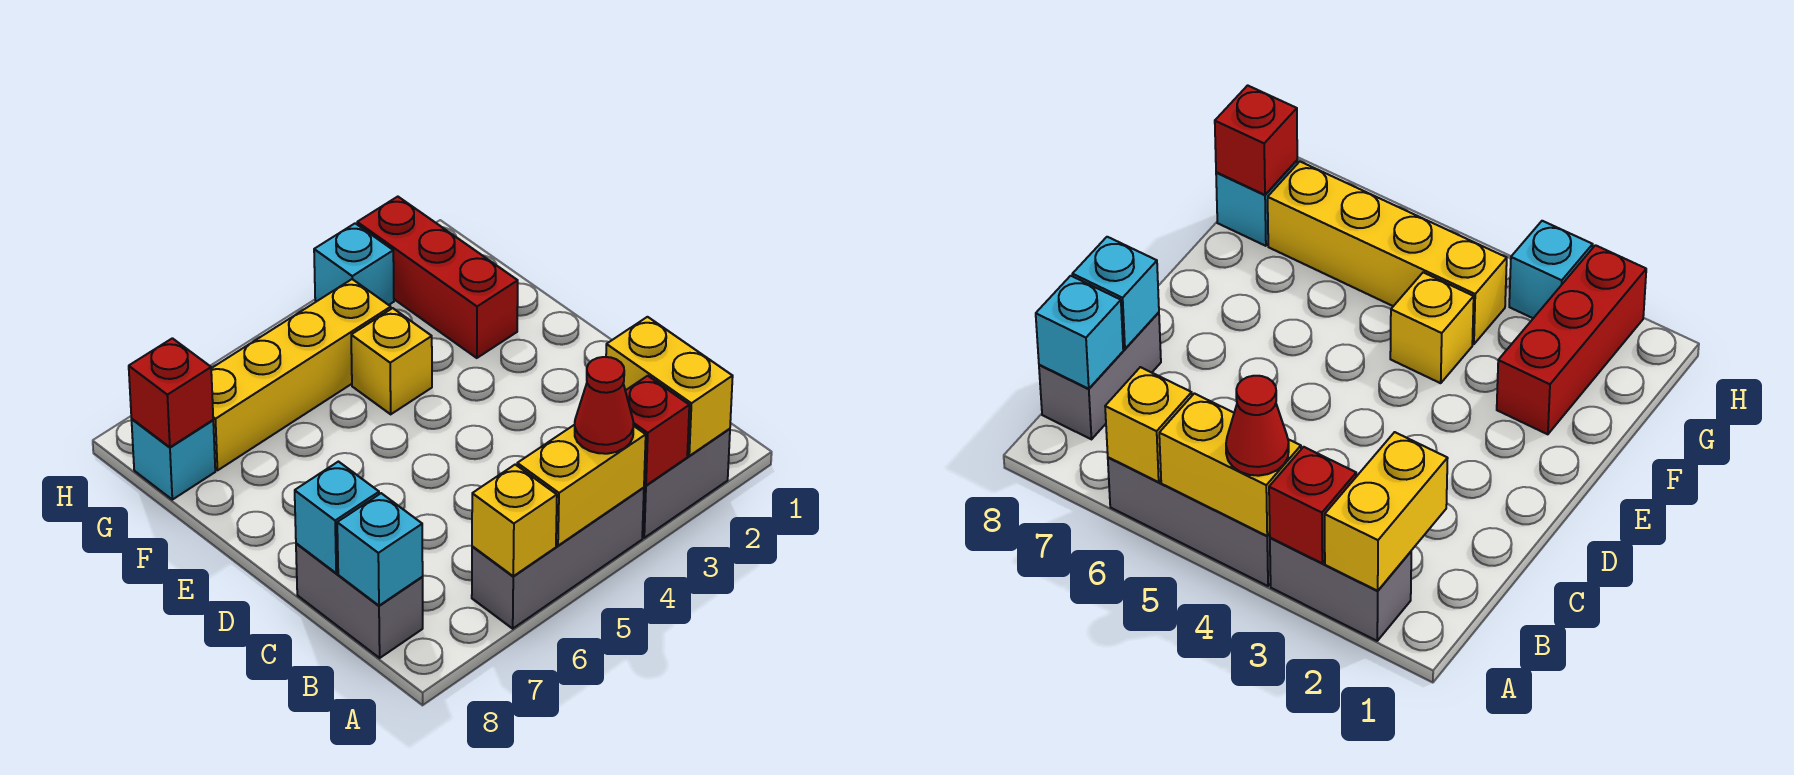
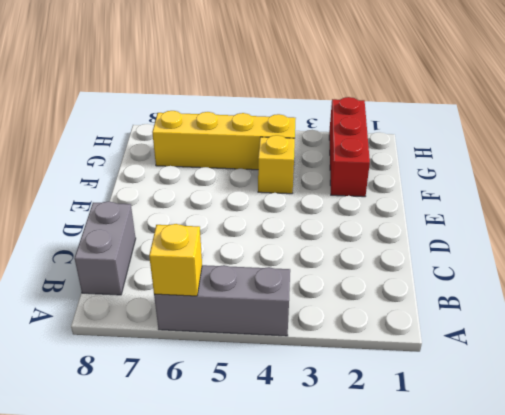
none -> grey 1x2 brick [642,429,730,538]
none -> cyan 1x1 brick [131,419,215,500]
none -> cyan 1x1 brick [314,223,394,305]

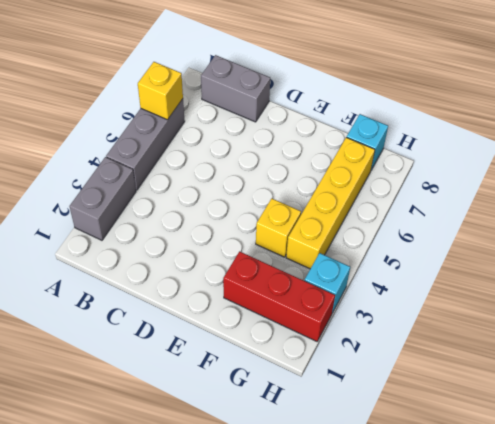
none -> yellow 1x2 brick [606,317,733,456]
none -> red 1x1 brick [625,376,689,485]
none -> yellow 1x2 brick [517,425,646,546]

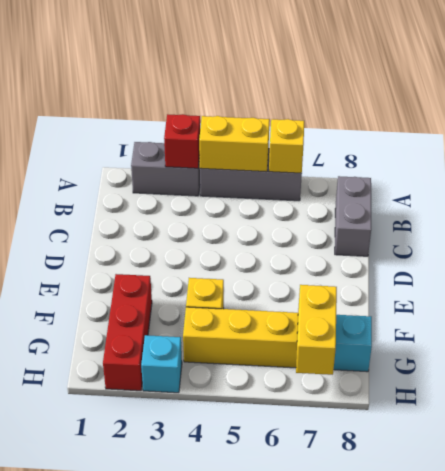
yellow 1x2 brick [296,285,337,375] -> yellow 1x2 brick moved to [606,317,733,456]
none -> cyan 1x1 brick [337,493,423,606]
none -> cyan 1x1 brick [295,462,379,573]
none -> red 1x1 brick [129,338,213,447]

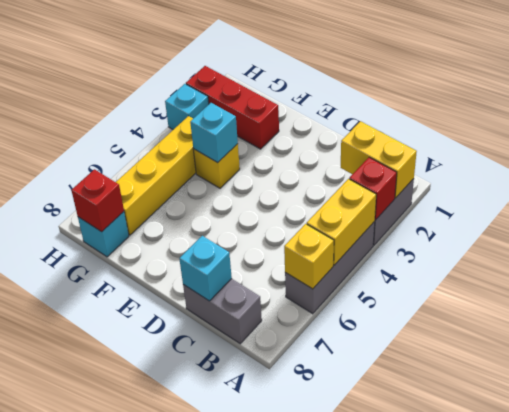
cyan 1x1 brick [190,103,238,163] -> cyan 1x1 brick moved to [337,493,423,606]
none -> red 1x1 cone [575,357,633,454]

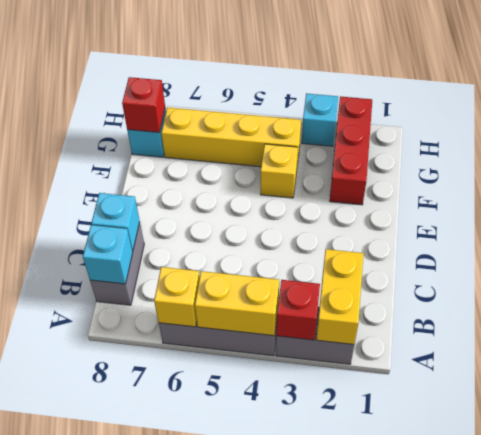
none -> red 1x1 cone [575,357,633,454]

